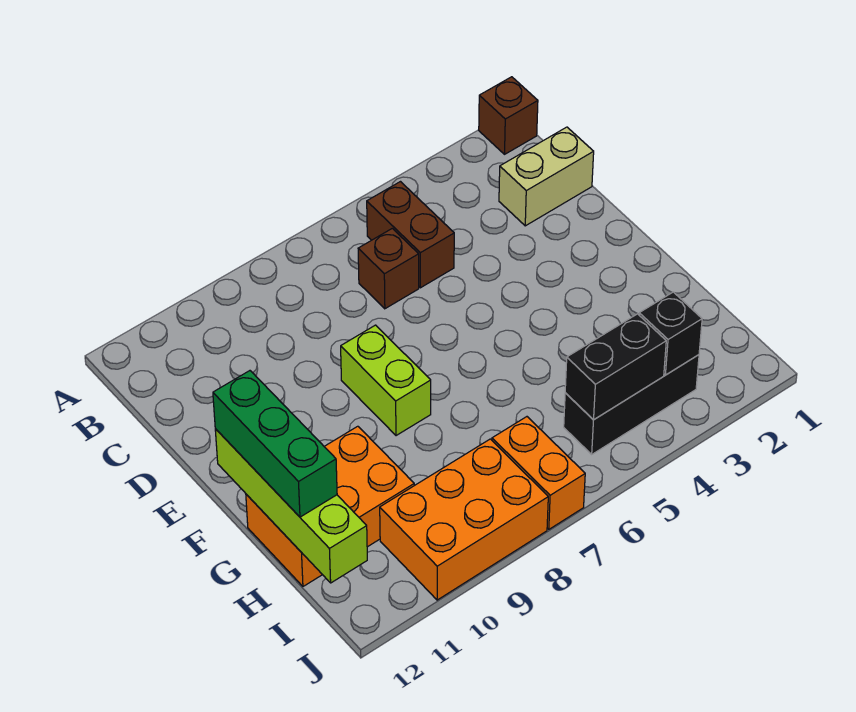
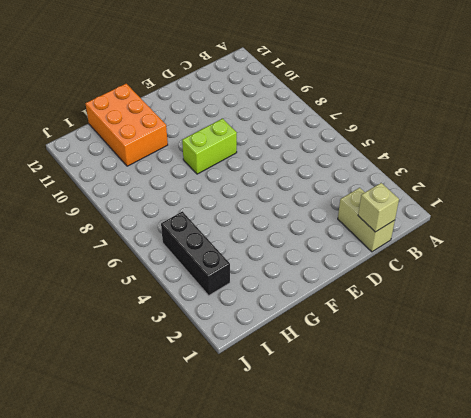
tan 1x1 brick [358,183,399,232] -> none
none -> brown 1x1 brick [479,77,538,154]
none -> brown 1x2 brick [367,182,454,288]
none -> brown 1x1 brick [358,228,419,309]

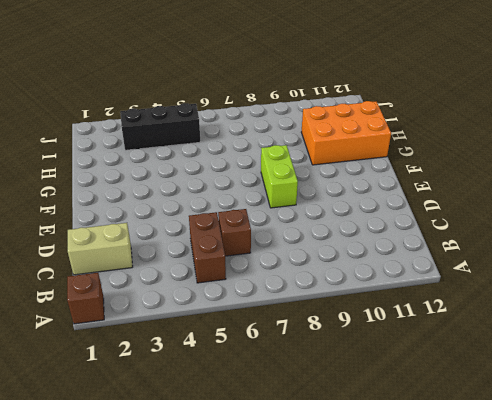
none -> orange 1x2 brick [492,417,585,529]
none -> orange 2x3 brick [380,439,548,600]
none -> lime 1x4 brick [215,429,367,583]

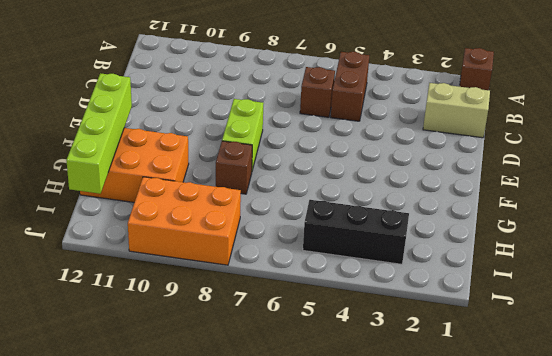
brown 1x1 brick [216,141,252,194] -> none
none -> orange 1x2 brick [492,417,585,529]
none -> black 1x1 brick [639,292,702,375]
none -> black 1x2 brick [565,314,666,420]

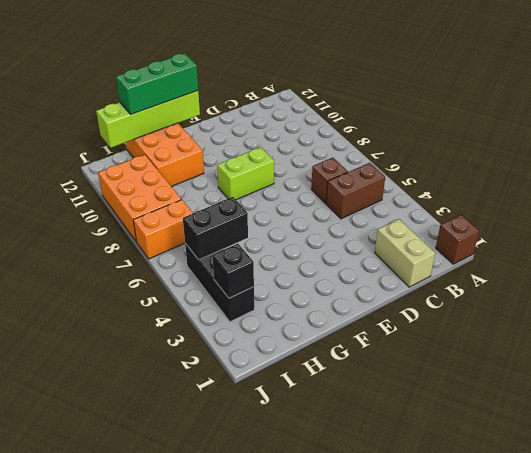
black 1x2 brick [183,197,248,260] -> black 1x2 brick turned to [565,314,666,420]

